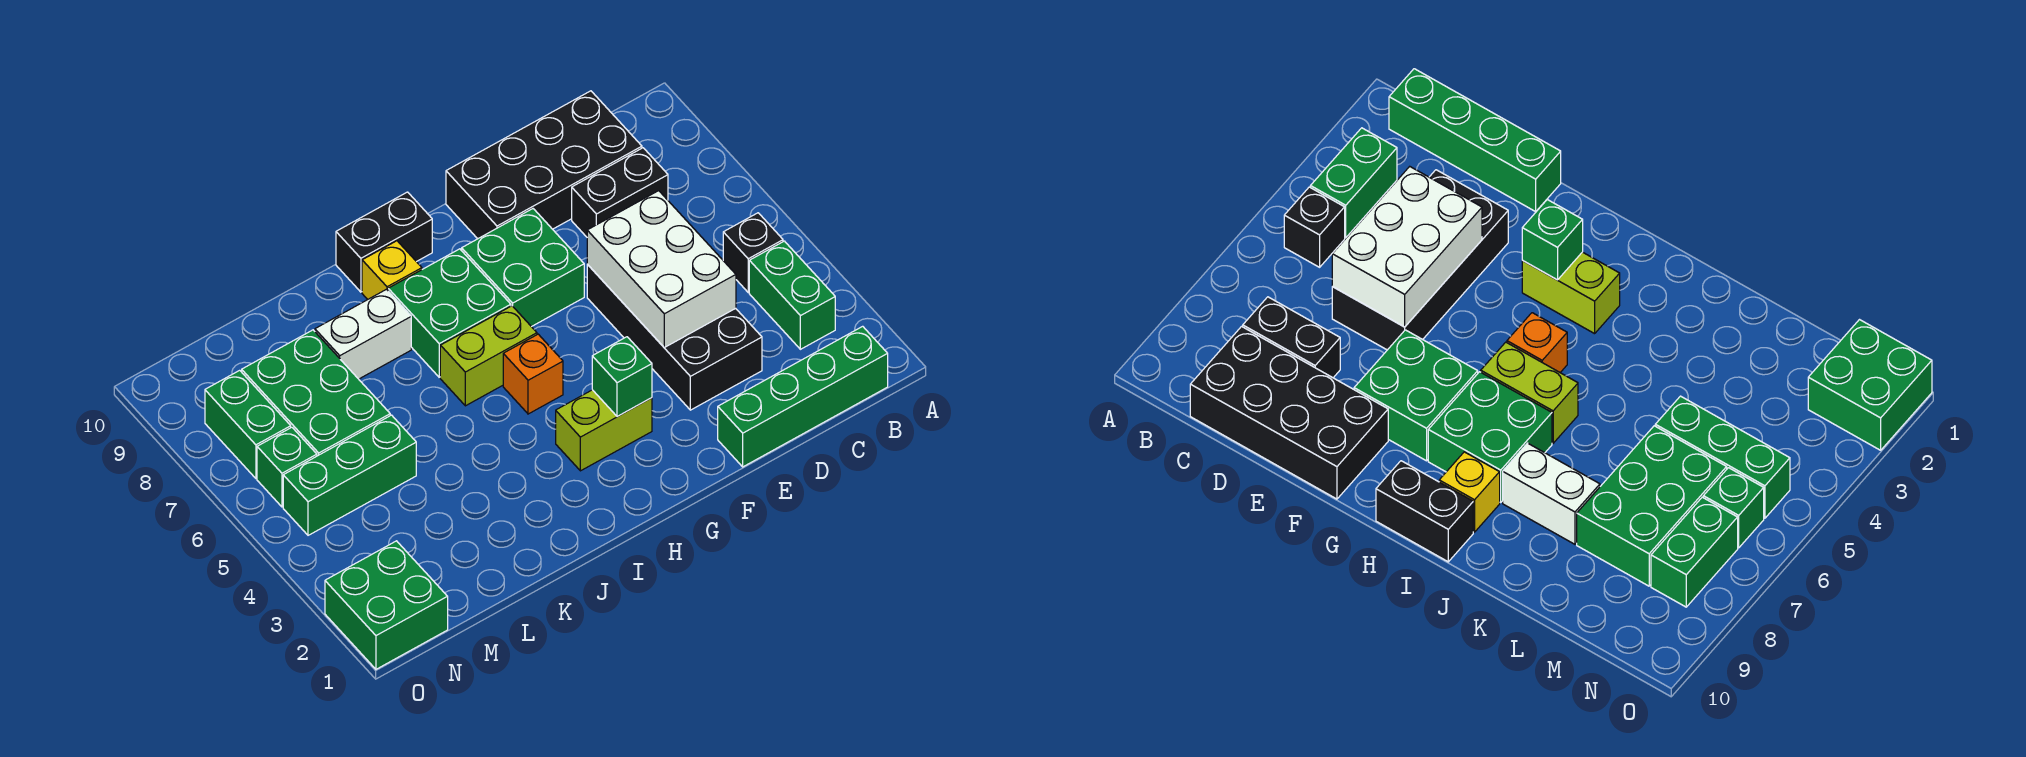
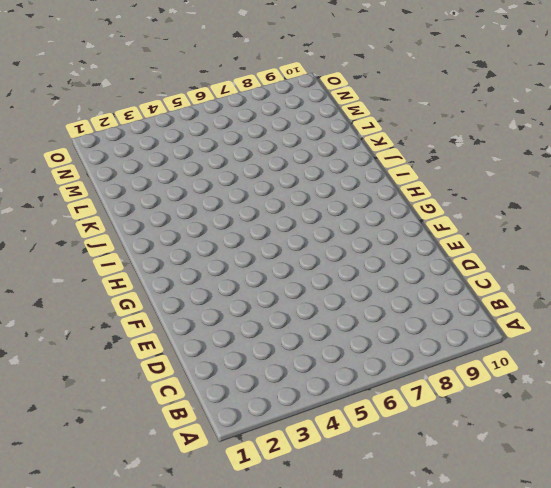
none -> green 1x4 brick [718,326,888,467]
none -> green 1x2 brick [749,241,835,349]
none -> black 1x1 brick [723,213,783,292]

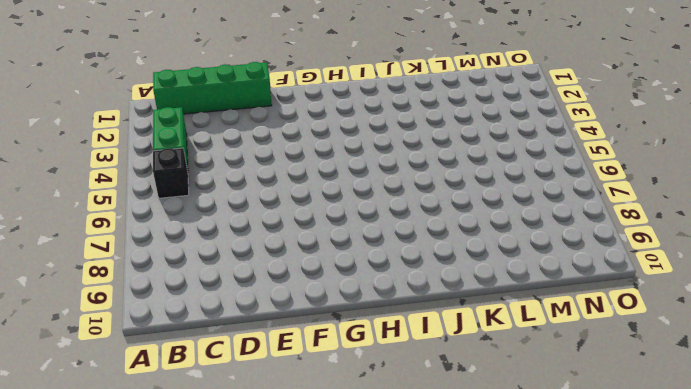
none -> black 1x2 brick [572,148,668,237]
none -> black 2x4 brick [446,91,642,239]
none -> black 2x4 brick [587,265,762,410]

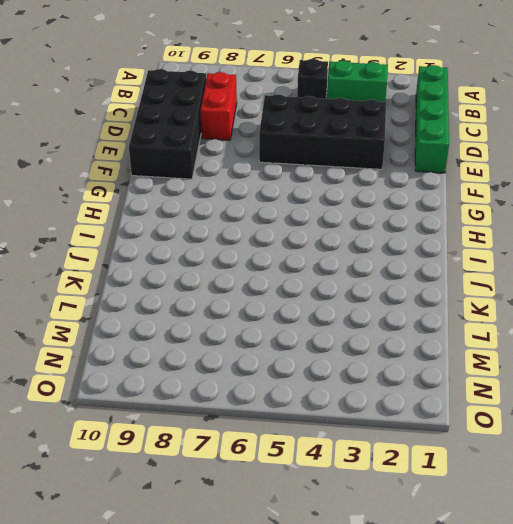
red 1x2 brick [200,72,237,140] -> black 1x2 brick [572,148,668,237]
none -> green 2x2 brick [462,209,584,327]
none -> lime 1x2 brick [556,390,652,471]
none -> orange 1x1 brick [503,334,563,414]

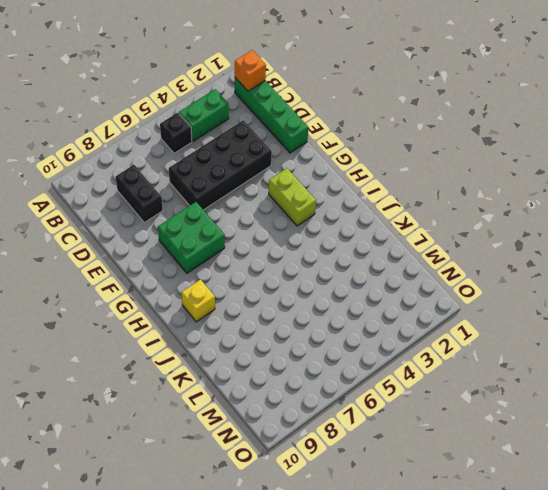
orange 1x1 brick [235,50,266,91] -> orange 1x1 brick moved to [503,334,563,414]
none -> black 2x4 brick [446,91,642,239]
none -> lime 1x2 brick [440,306,537,406]
none -> green 2x2 brick [388,249,511,377]

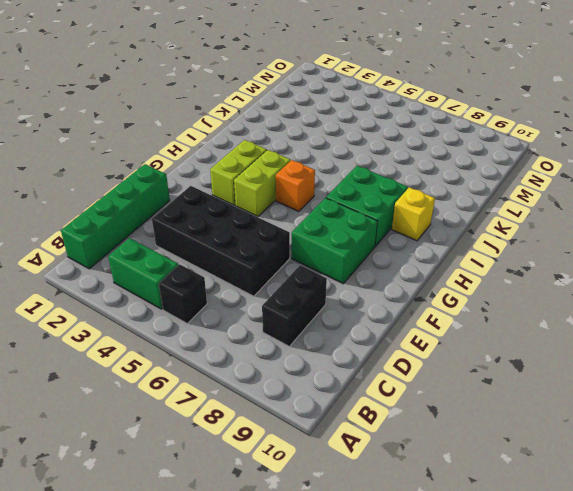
lime 1x2 brick [234,150,290,217] -> lime 1x2 brick moved to [440,306,537,406]
none -> black 2x4 brick [446,91,642,239]
none -> black 1x2 brick [336,192,432,292]
none -> white 1x2 brick [315,289,411,379]

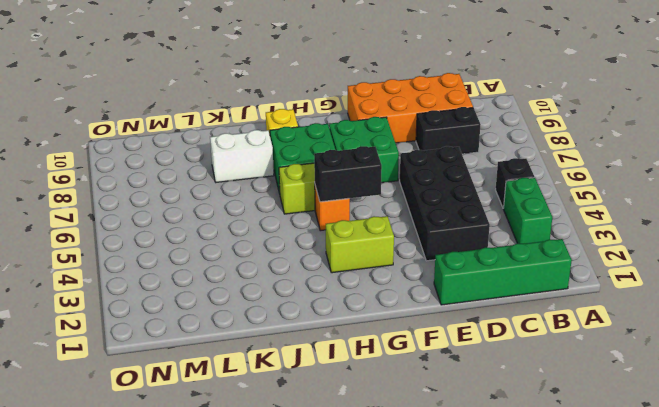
orange 2x4 brick [348,73,473,143] -> black 2x4 brick [446,91,642,239]
black 1x2 brick [314,146,382,202] -> black 1x2 brick moved to [336,192,432,292]
none -> green 1x3 brick [283,415,416,535]
none -> green 2x3 brick [242,330,390,456]
none -> green 2x2 brick [325,541,448,669]

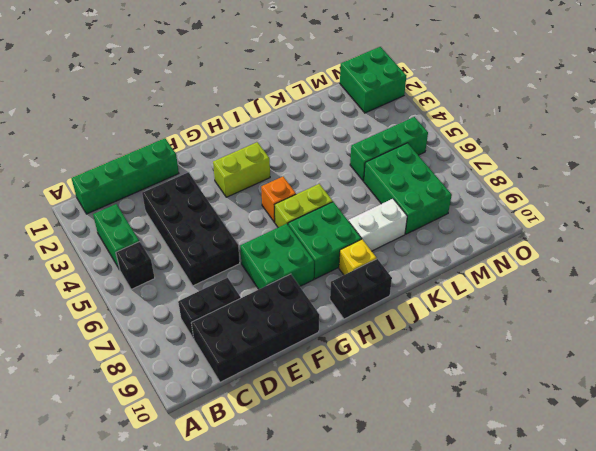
none -> green 1x1 brick [257,427,317,507]
none -> green 1x2 brick [205,370,291,478]
none -> white 2x3 brick [587,191,736,347]

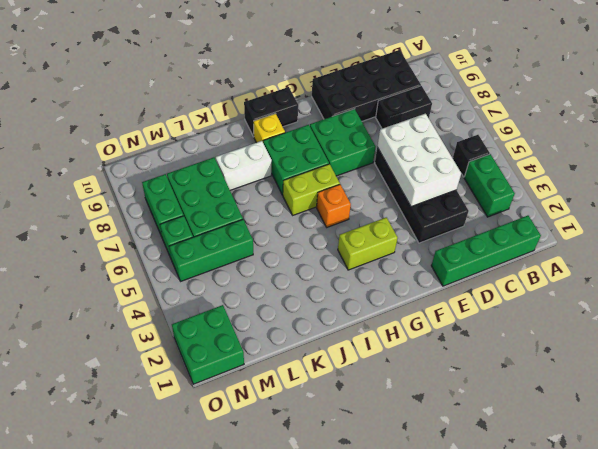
none -> green 1x1 brick [592,337,652,417]

